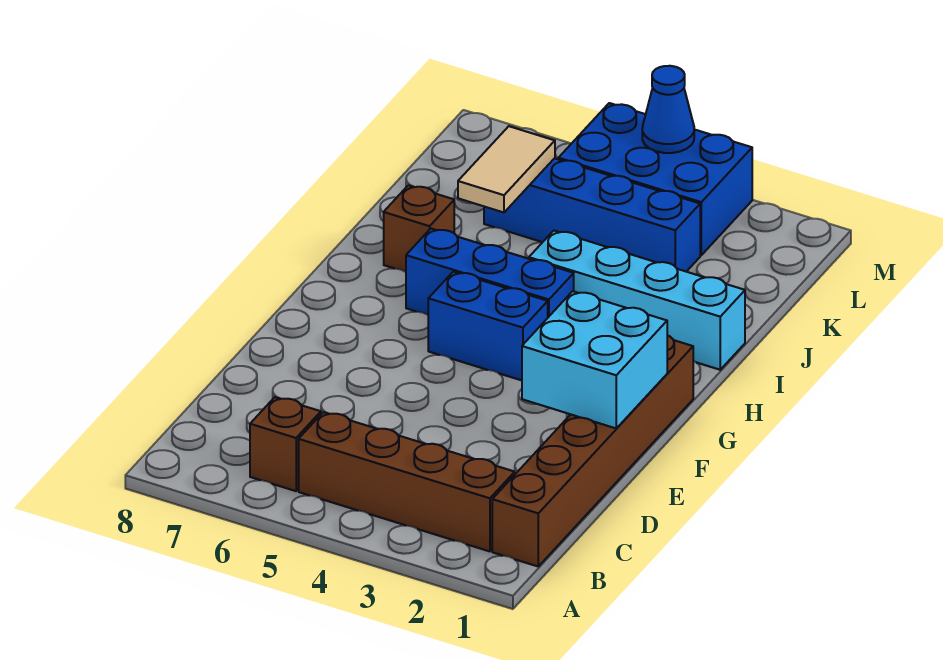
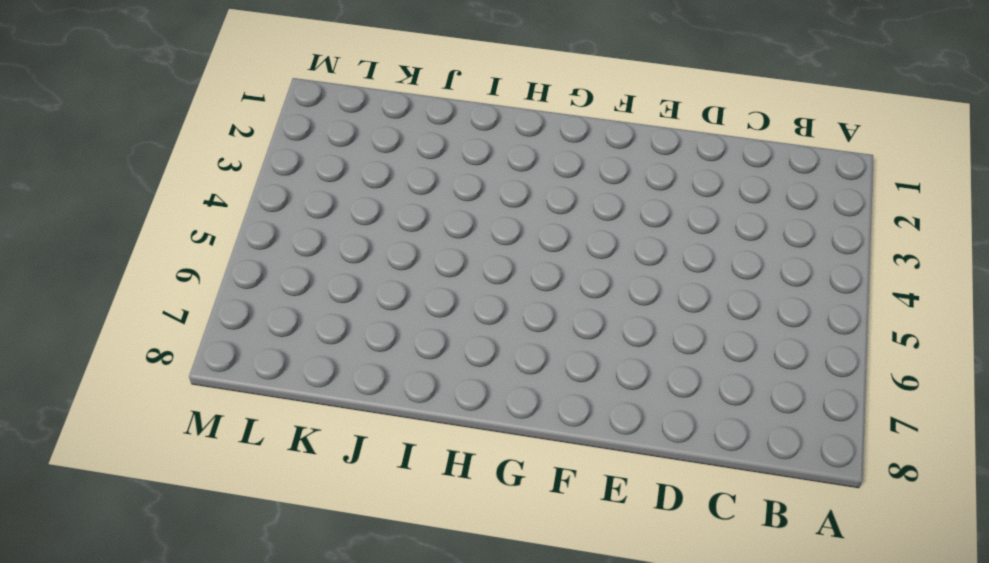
none -> brown 1x6 brick [492,335,693,566]
none -> brown 1x4 brick [299,412,515,551]
none -> brown 1x1 brick [250,397,321,491]

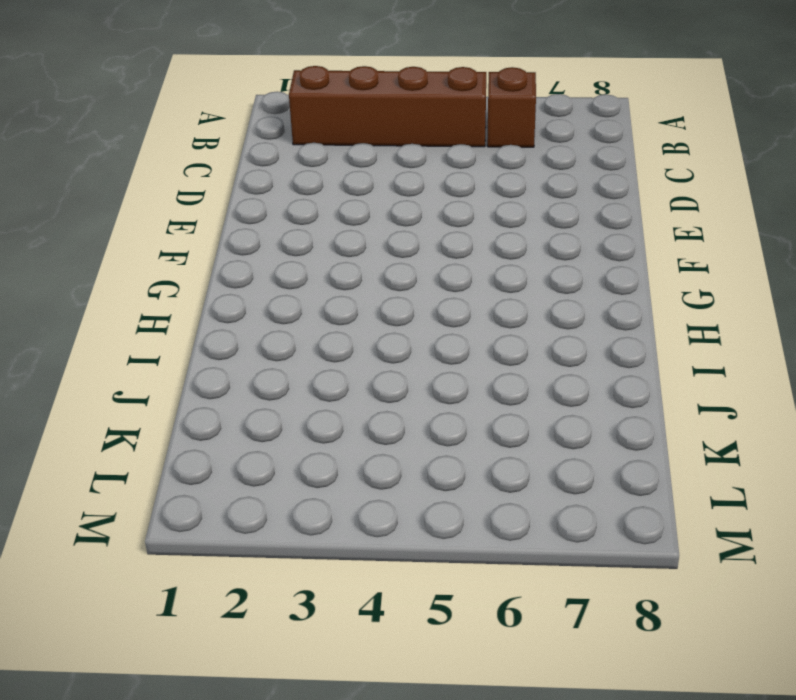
none -> brown 1x6 brick [492,335,693,566]
none -> blue 1x2 brick [428,272,548,380]
none -> blue 1x3 brick [406,229,574,317]

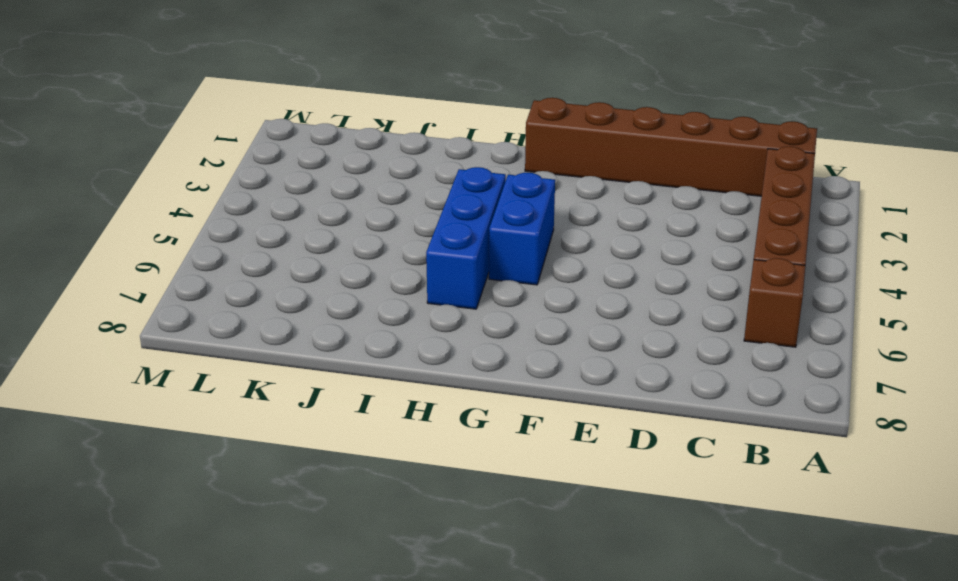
none -> cyan 1x4 brick [529,231,745,370]
none -> brown 1x1 brick [384,185,454,272]
none -> blue 1x4 brick [484,158,700,272]

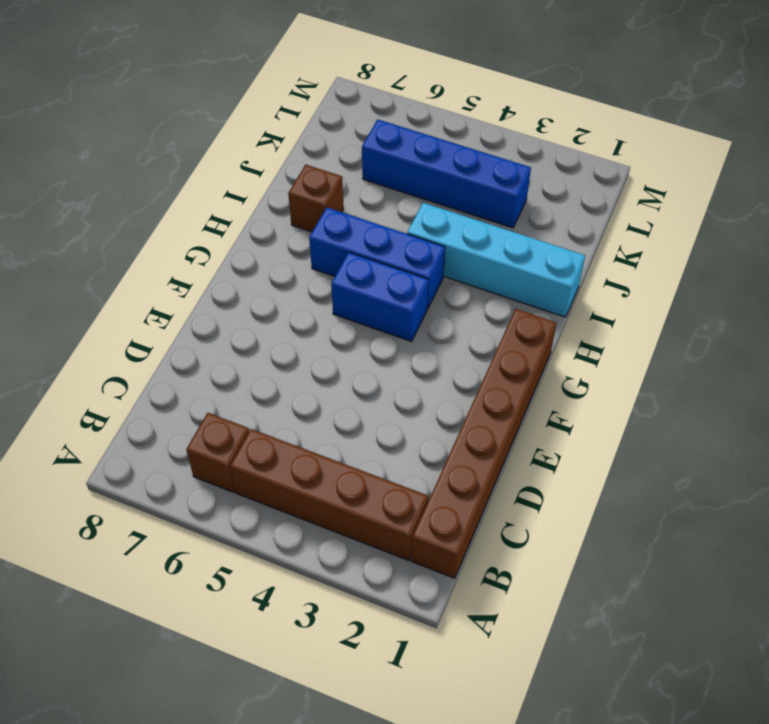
none -> blue 2x3 brick [558,103,752,255]
none -> cyan 2x2 brick [522,291,667,429]
none -> tan 1x2 tile [458,126,555,213]

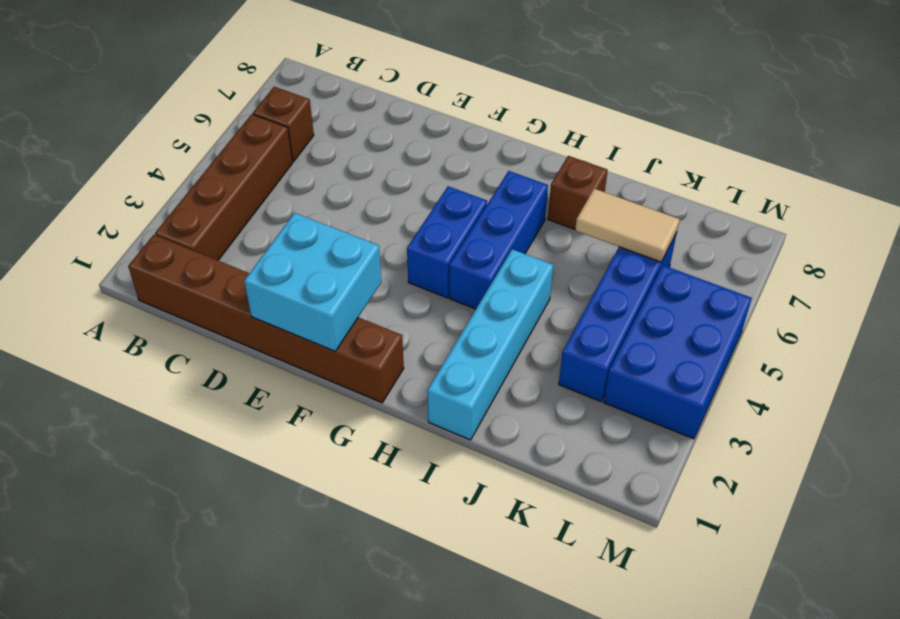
none -> blue 1x1 cone [642,66,694,153]

